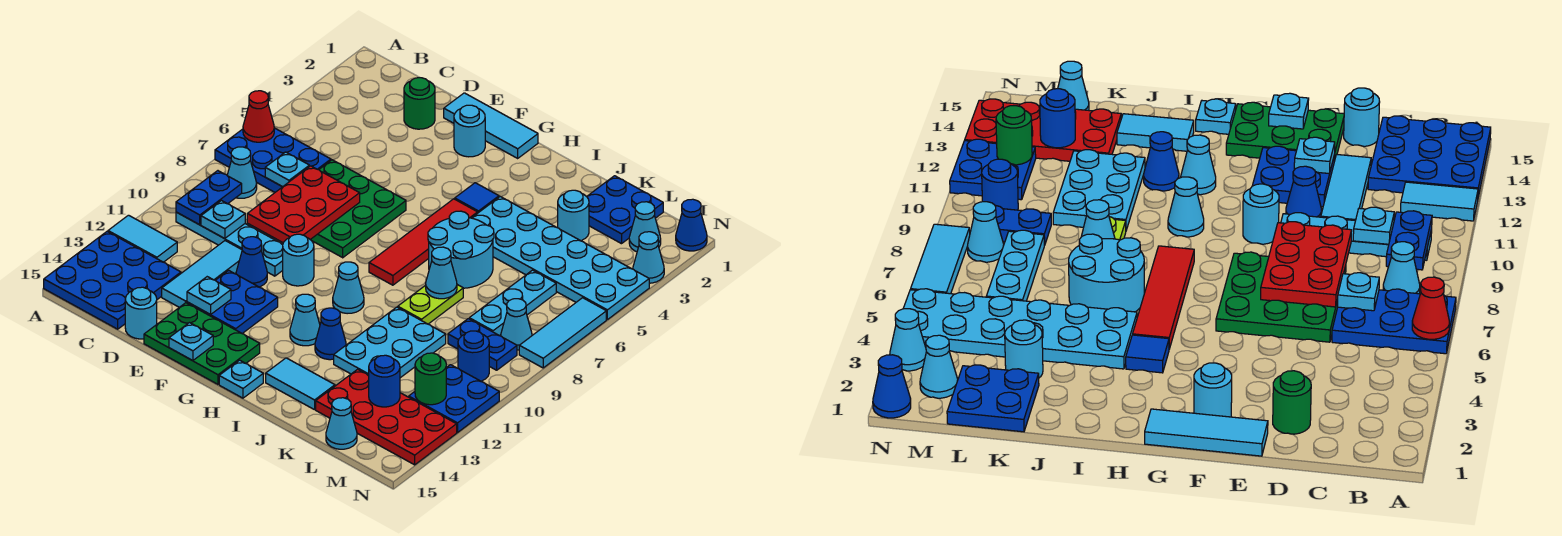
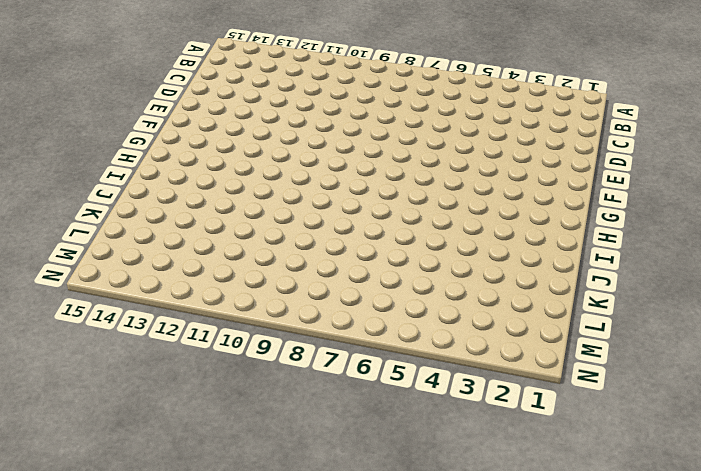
none -> blue 2x3 plate [215,128,331,192]
none -> cyan 1x2 tile [108,215,177,262]
none -> blue 3x3 plate [44,232,181,329]
none -> cyan 1x1 cone [227,147,257,198]

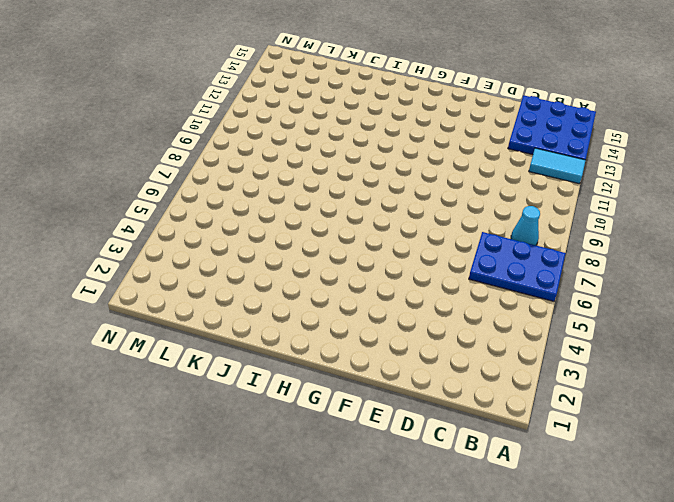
none -> cyan 1x4 plate [176,212,283,276]
none -> green 1x1 round brick [404,78,435,129]
none -> green 3x3 plate [311,160,406,258]
none -> cyan 1x3 tile [162,241,242,307]

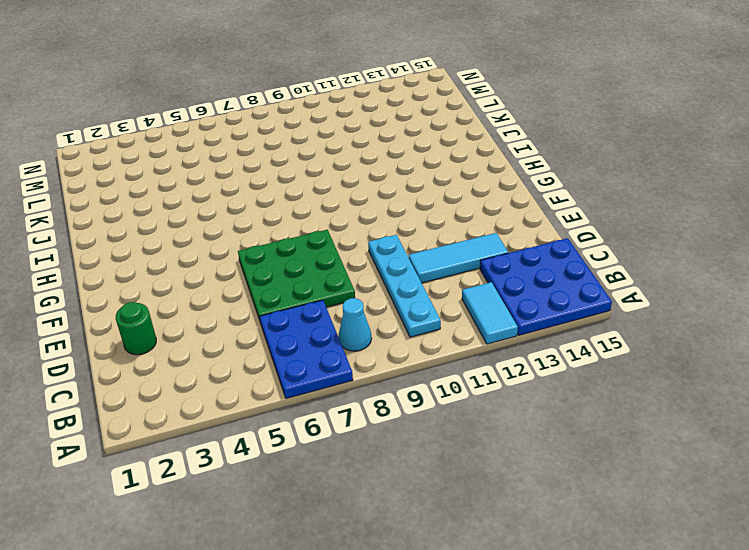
none -> cyan 1x1 round brick [125,287,157,339]
none -> cyan 1x3 tile [444,93,538,158]
none -> blue 1x1 cone [236,237,267,287]
none -> blue 2x2 plate [187,270,278,334]

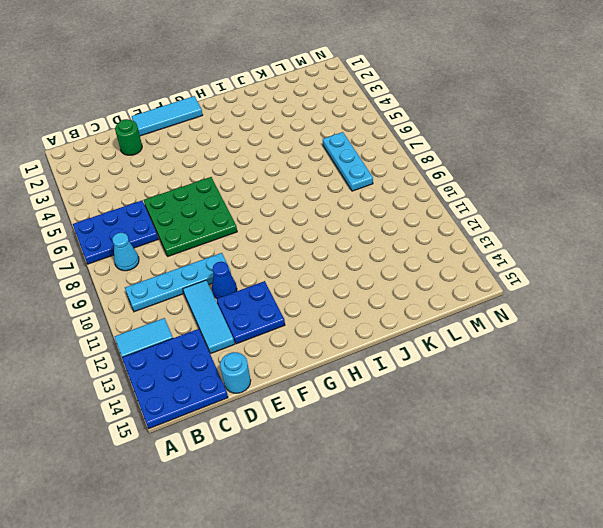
none -> green 2x3 plate [144,303,260,384]
none -> cyan 1x1 round brick [454,105,485,157]
none -> cyan 1x1 round brick [283,234,314,286]
none -> blue 1x1 tile [455,183,499,213]

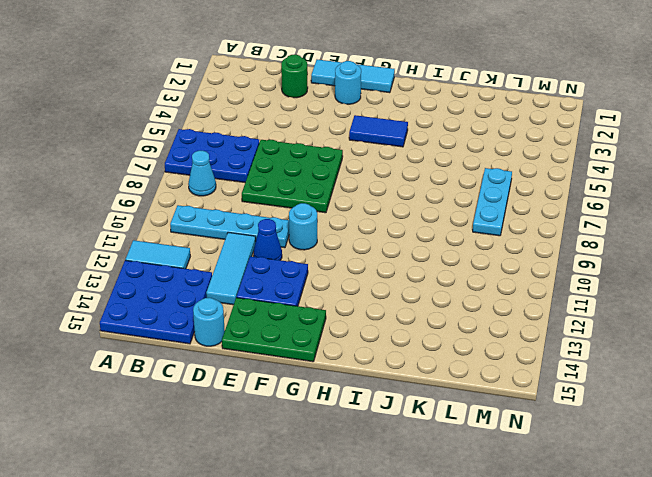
blue 1x2 tile [349,115,408,147] -> blue 1x1 tile [455,183,499,213]
none -> red 1x4 tile [369,199,478,285]
none -> cyan 1x1 cone [333,262,364,314]
none -> cyan 1x1 cone [290,294,320,346]
none -> cyan 1x1 plate [219,360,263,398]

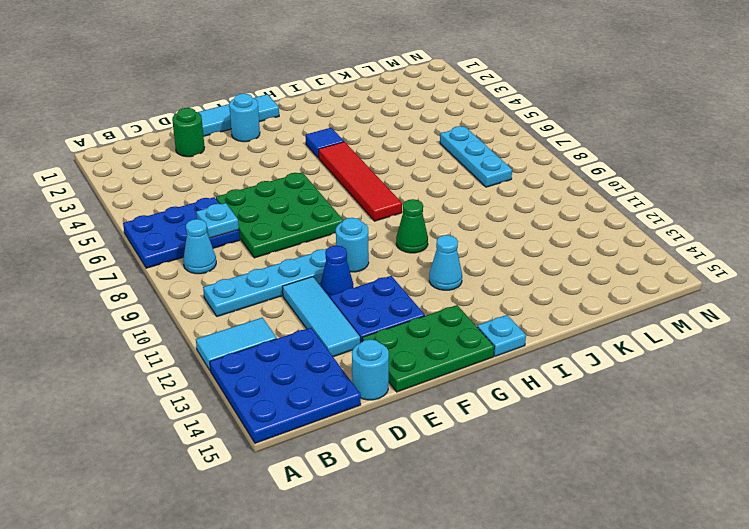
green 1x1 cone [396,199,428,253] -> cyan 1x1 cone [333,262,364,314]
none -> cyan 2x6 plate [472,197,649,320]
none -> cyan 2x2 round brick [428,211,494,288]
none -> blue 1x1 cone [315,308,346,360]
none -> cyan 1x2 tile [266,358,335,410]

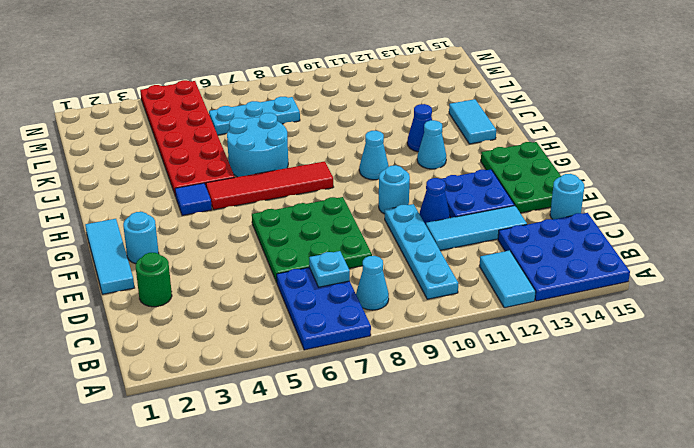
red 2x6 plate [140,80,235,197] -> cyan 2x6 plate [472,197,649,320]
none -> cyan 1x1 plate [219,360,263,398]
none -> lime 1x2 plate [398,285,463,324]
none -> cyan 2x3 plate [334,307,446,378]
none -> blue 2x2 plate [587,176,663,244]

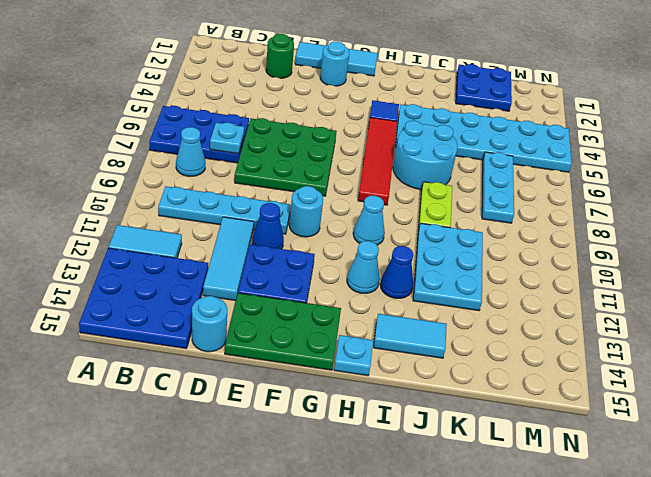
none -> cyan 1x1 round brick [558,190,589,241]
none -> red 2x4 plate [316,369,457,465]
none -> blue 1x2 plate [448,319,517,370]
none -> cyan 1x1 cone [326,398,357,449]

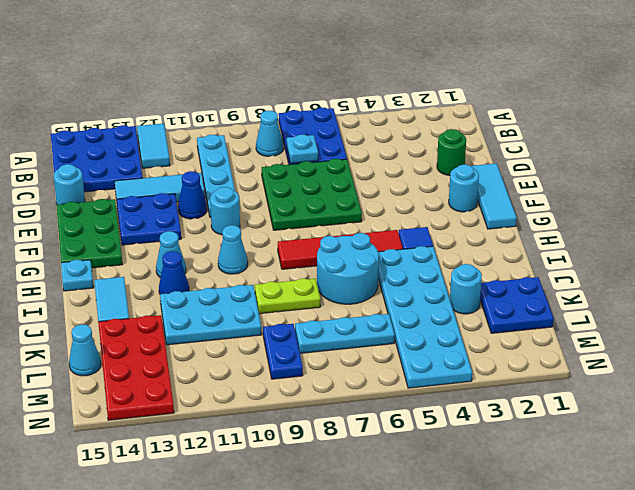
none -> cyan 1x1 cone [629,202,661,252]
none -> cyan 1x1 cone [501,299,532,350]
none -> blue 1x1 round brick [458,331,489,381]
none -> blue 2x2 plate [409,365,499,433]

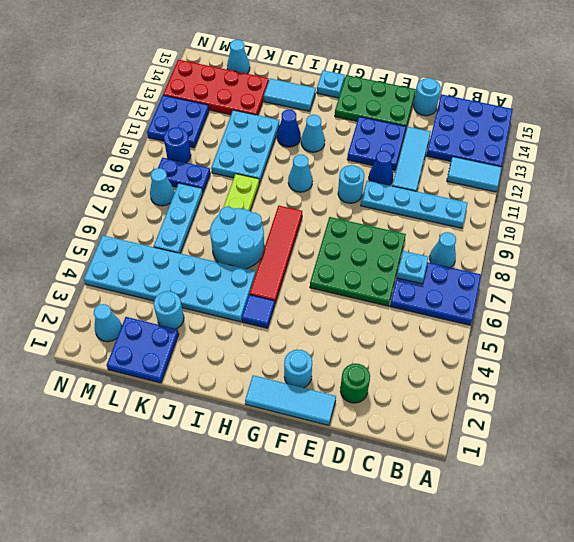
none -> blue 1x1 cone [676,199,707,251]
none -> cyan 1x1 cone [633,232,664,283]
none -> cyan 1x3 tile [519,298,606,368]
none -> red 1x1 cone [243,91,274,142]

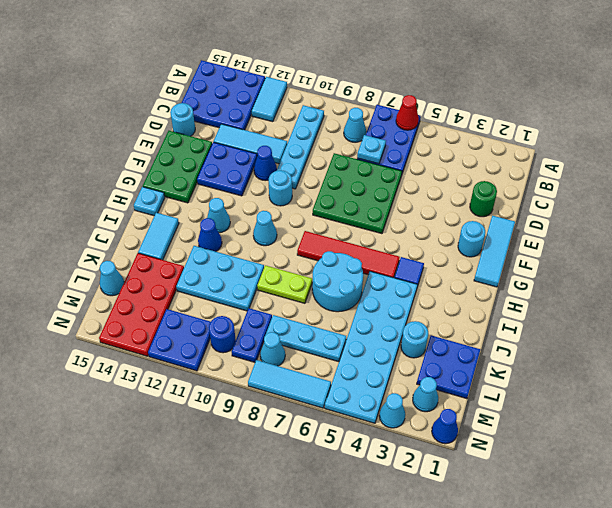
none -> blue 1x2 plate [176,171,242,225]
none -> cyan 1x1 plate [201,201,245,239]
none -> red 2x3 plate [247,166,360,243]
none -> cyan 1x1 plate [187,277,231,315]

